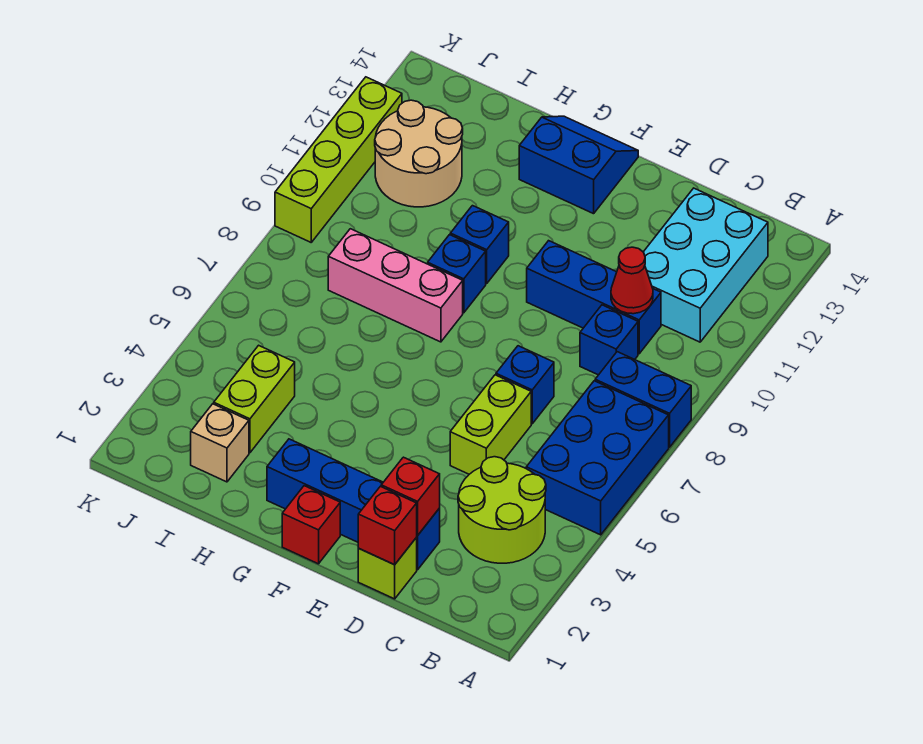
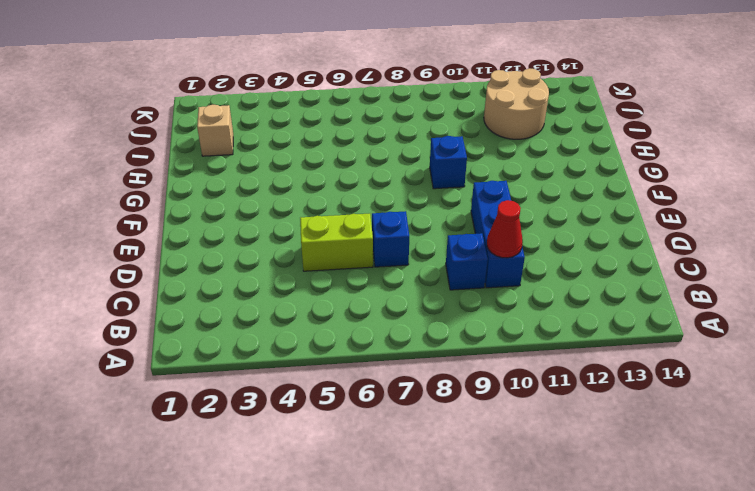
none -> blue 2x3 brick [526,381,669,535]
none -> blue 1x2 brick [595,352,691,447]
none -> lime 2x2 round brick [458,457,546,563]

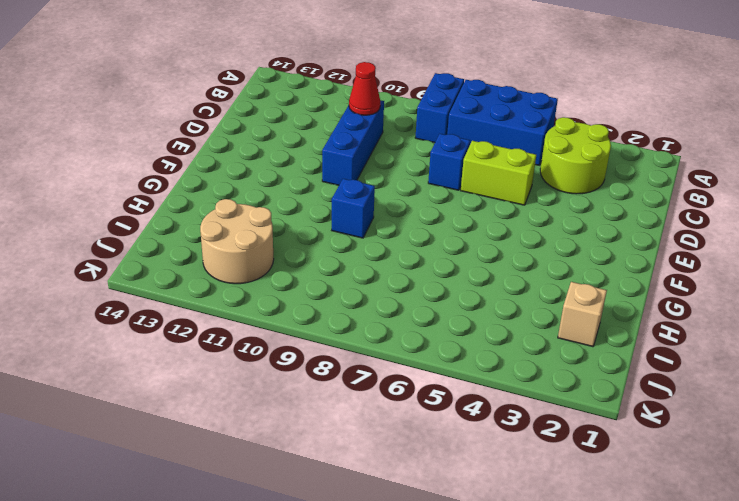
none -> cyan 2x3 brick [644,188,768,342]
none -> blue 1x1 brick [580,305,638,375]
none -> lime 1x1 brick [358,538,417,599]

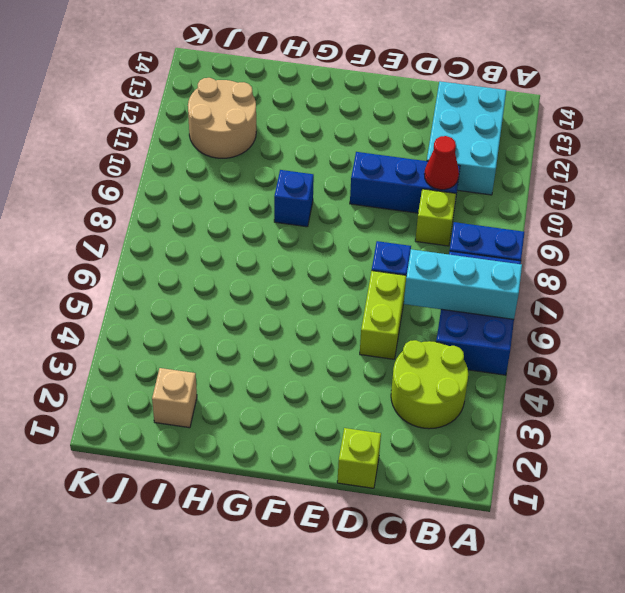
cyan 1x3 brick [404,249,522,319] -> none
lime 1x1 brick [415,189,456,246] -> blue 1x1 brick [580,305,638,375]
none -> blue 1x4 brick [267,439,440,570]
none -> red 1x1 brick [282,486,340,564]
none -> blue 2x2 slope [519,116,638,214]

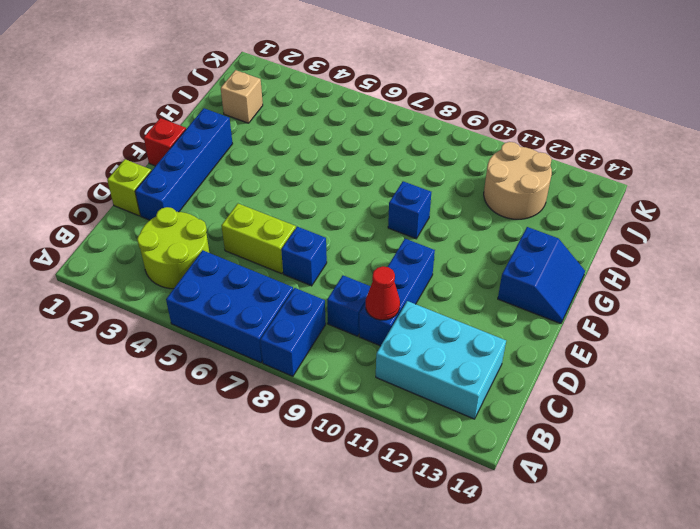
none -> pink 1x3 brick [328,229,463,342]
none -> blue 1x1 brick [450,206,509,284]
none -> lime 1x2 brick [214,345,295,453]

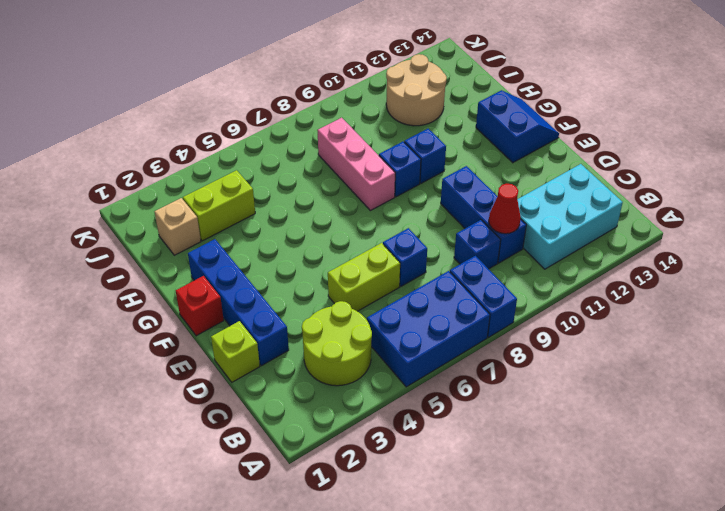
none -> lime 1x4 brick [275,77,402,242]
none -> red 1x1 brick [358,486,417,565]
none -> red 1x1 brick [381,457,440,536]

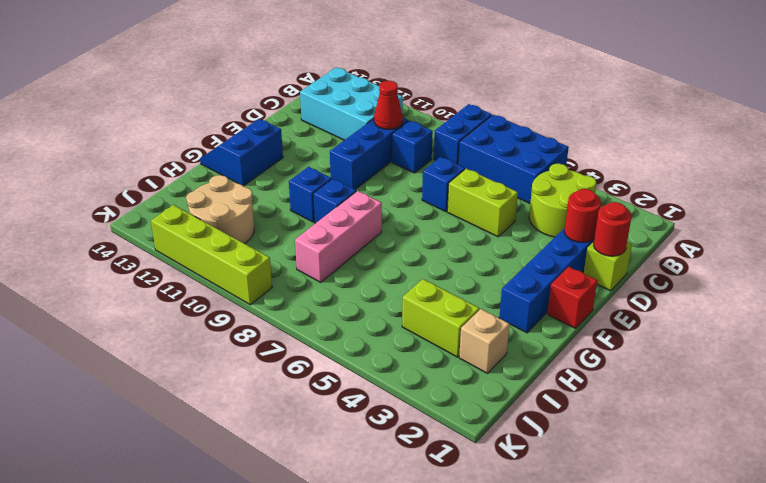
red 1x1 round brick [594,202,631,256] -> red 1x1 brick [358,486,417,565]
red 1x1 round brick [564,189,601,242] -> red 1x1 brick [381,457,440,536]

